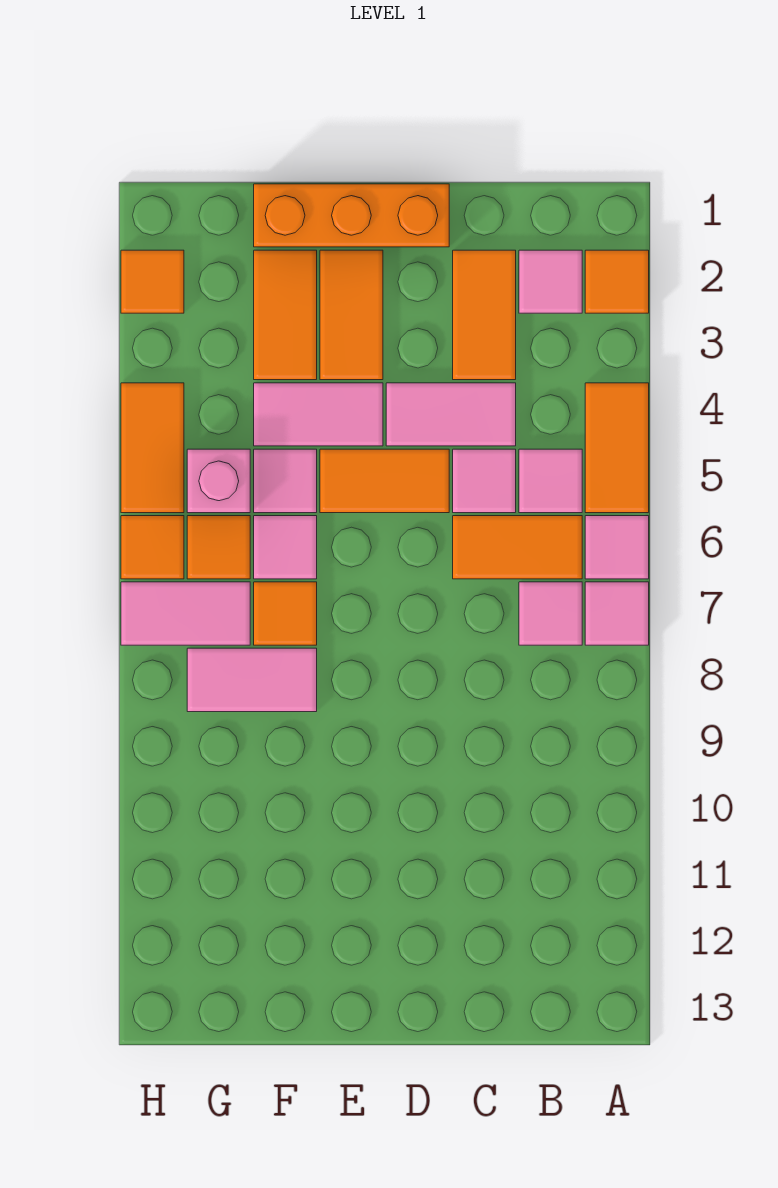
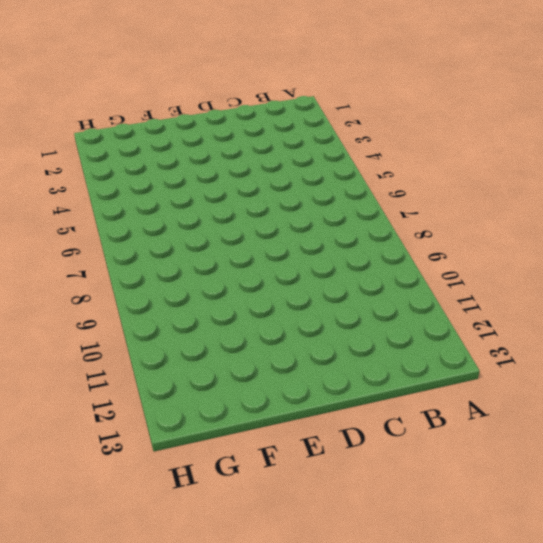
none -> orange 1x1 tile [585,250,649,313]
none -> orange 1x2 tile [585,383,649,513]
none -> pink 1x1 tile [585,516,649,579]

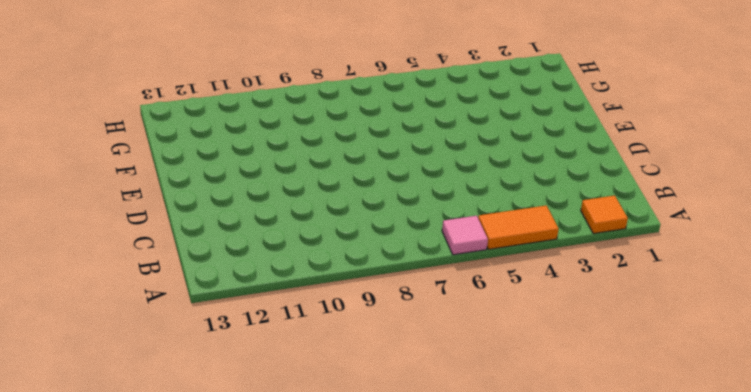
none -> pink 1x1 tile [585,582,649,645]
none -> pink 1x1 tile [519,250,582,313]
none -> pink 1x1 tile [519,449,582,513]

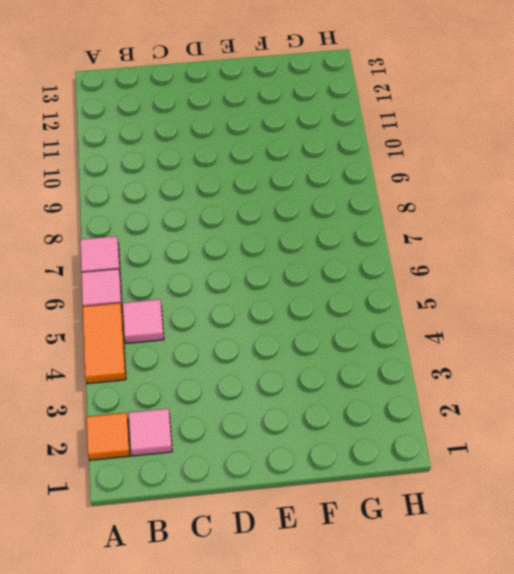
none -> orange 1x2 tile [453,516,582,579]
none -> pink 1x1 tile [519,582,582,645]
none -> orange 1x2 tile [453,250,516,380]

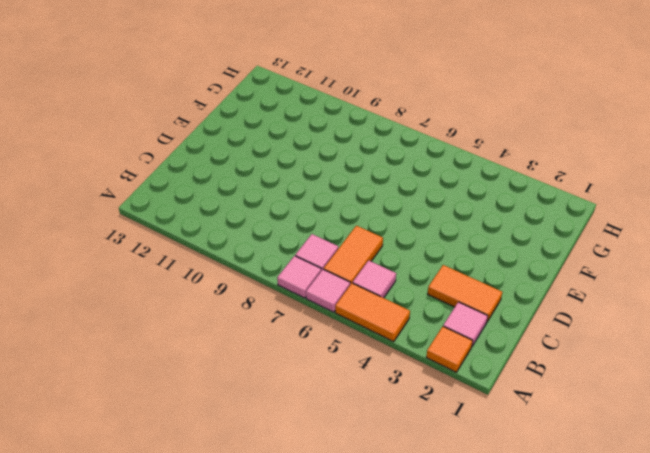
none -> pink 1x2 tile [386,383,516,446]
none -> pink 1x1 tile [453,449,516,513]
none -> orange 1x3 brick [254,184,449,247]

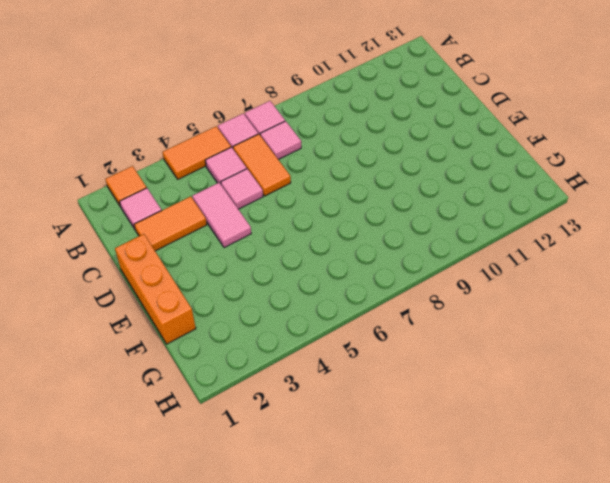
none -> orange 1x2 tile [320,449,449,513]
none -> orange 1x2 tile [320,250,383,380]
none -> pink 1x2 tile [254,383,383,446]

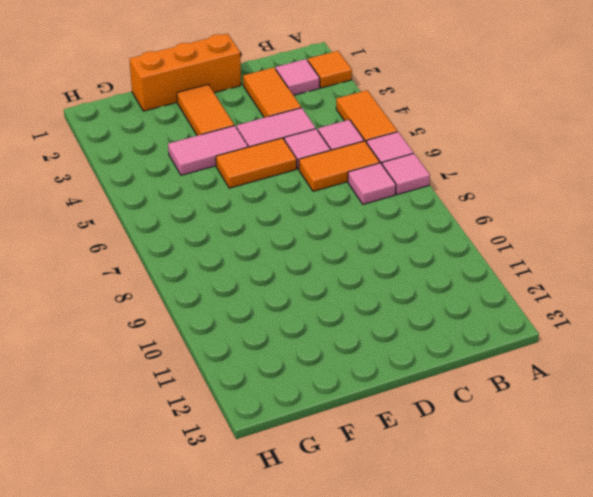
none -> orange 1x2 tile [254,250,317,380]
none -> pink 1x1 tile [254,449,317,513]
none -> pink 1x1 tile [254,516,317,579]

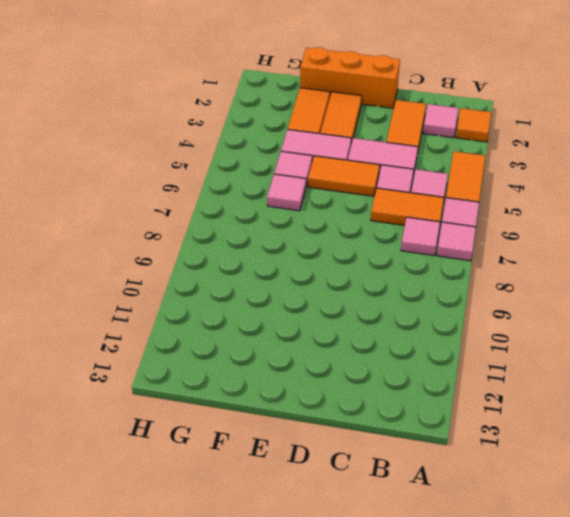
none -> orange 1x1 tile [254,582,317,645]
none -> pink 1x2 tile [187,648,317,712]
none -> pink 1x1 brick [187,449,250,513]

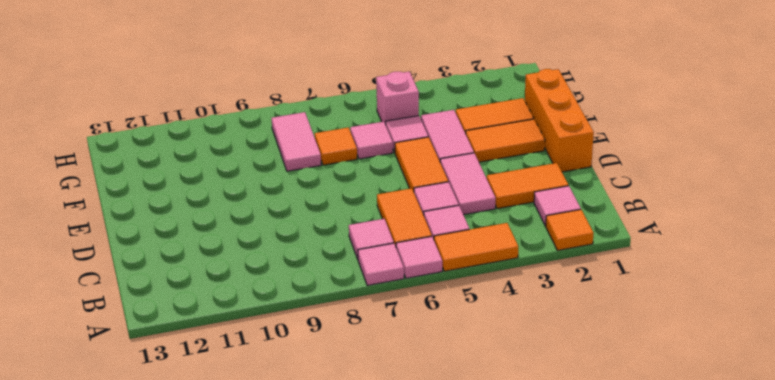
none -> orange 1x1 tile [187,516,250,579]
none -> pink 1x2 tile [121,582,250,645]
none -> orange 1x1 tile [121,250,184,313]

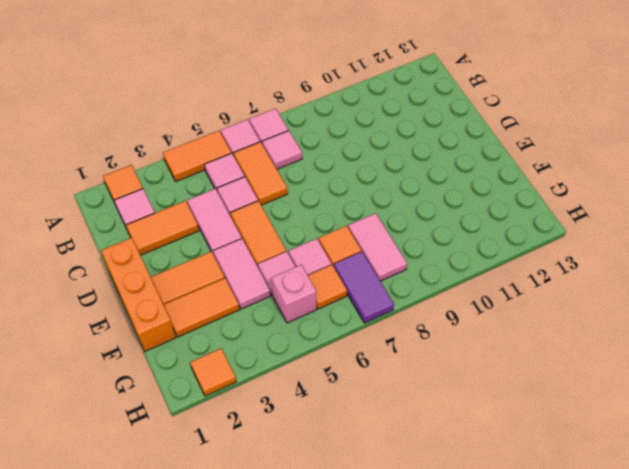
purple 1x2 tile [334,252,394,323] -> pink 1x2 tile [121,582,250,645]
none -> orange 1x2 tile [121,383,184,513]
none -> orange 1x1 tile [121,516,184,579]

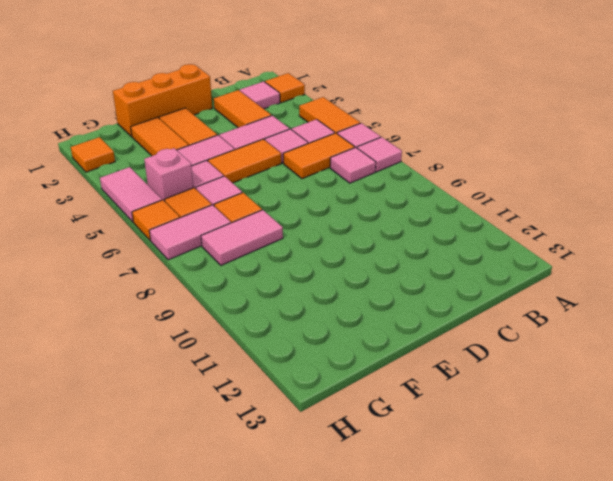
pink 1x2 tile [100,167,162,222] -> orange 1x2 tile [121,383,184,513]

